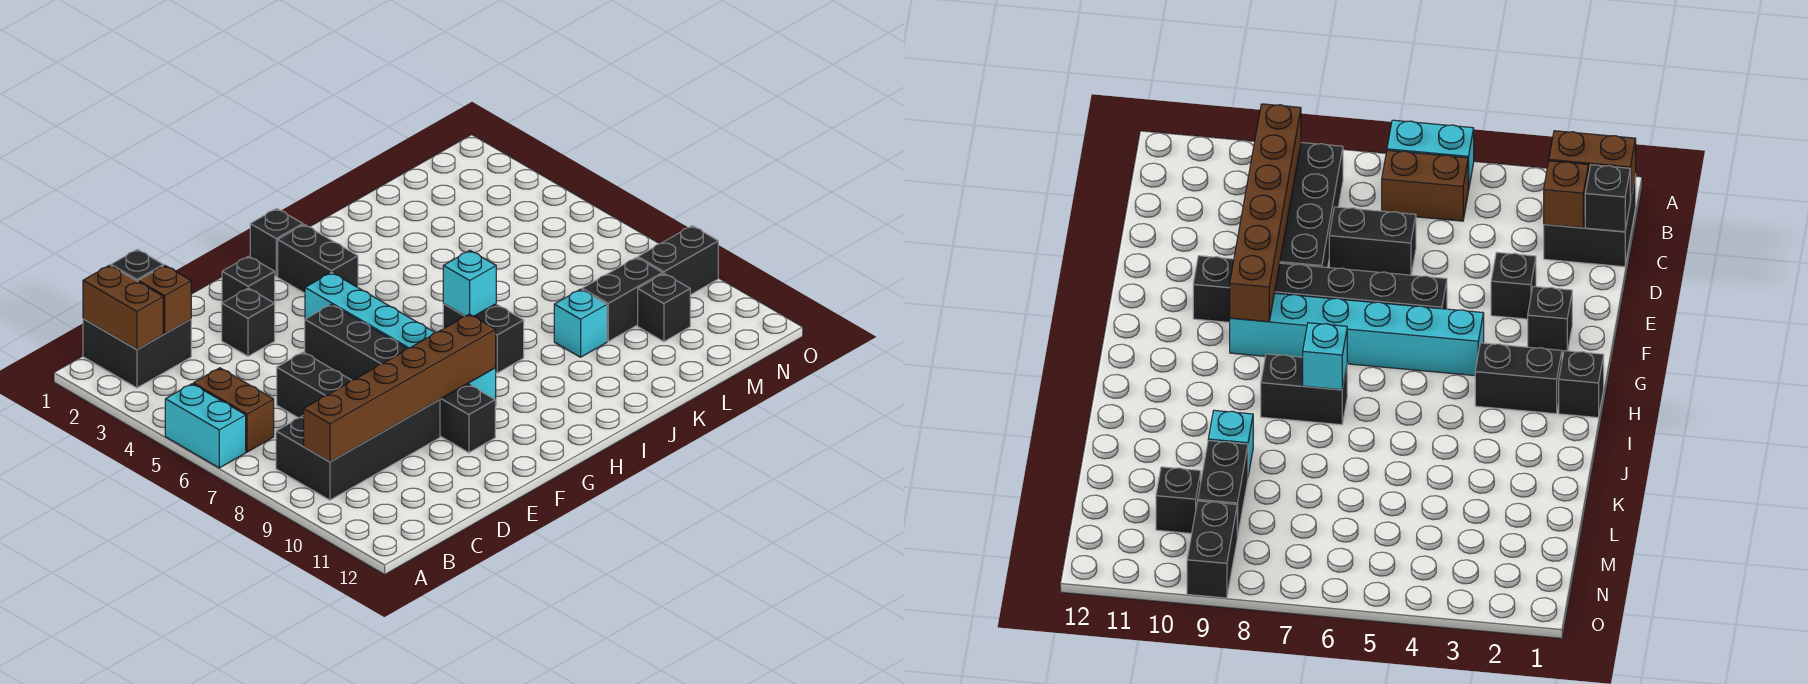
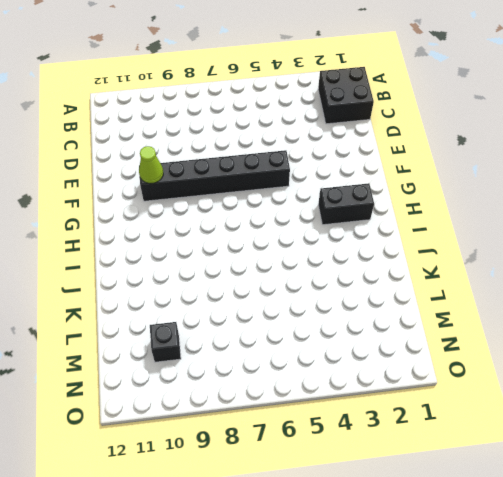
lime 1x1 cone [139,146,163,183] -> none
none -> cyan 1x2 brick [165,384,246,468]
none -> brown 1x2 brick [193,368,274,452]
none -> black 2x4 brick [276,400,440,500]

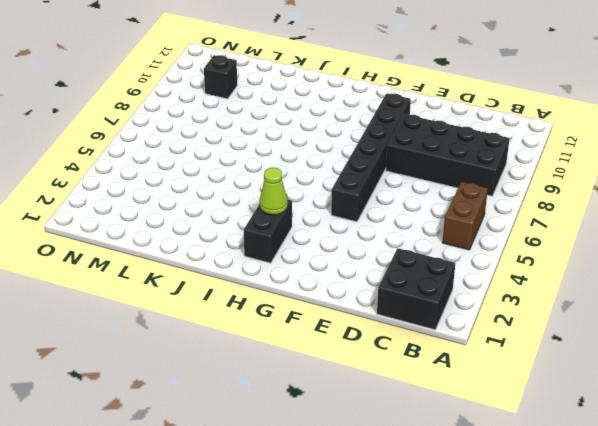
lime 1x1 cone [259,168,288,215] -> none
none -> cyan 1x2 brick [165,384,246,468]
none -> black 1x2 brick [277,352,351,418]
none -> black 1x1 brick [222,288,275,356]

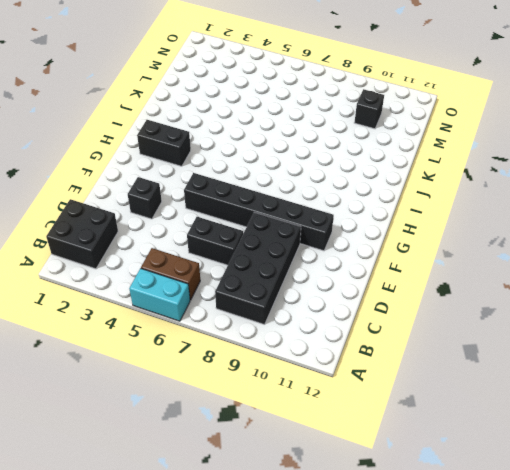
none -> black 1x1 brick [222,256,275,303]
none -> cyan 1x6 brick [305,272,496,406]
none -> black 1x1 brick [250,209,303,277]

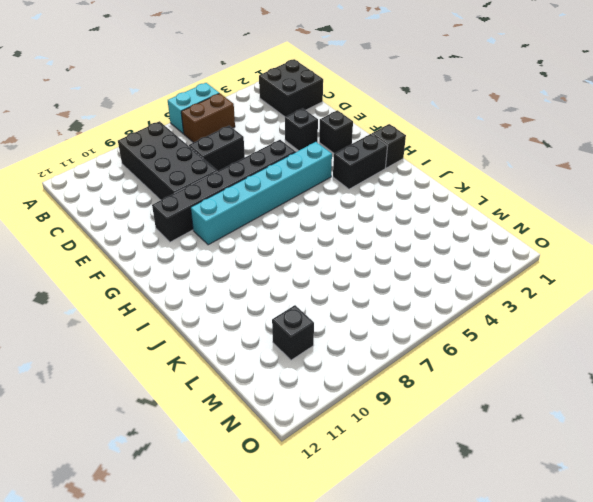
none -> black 1x2 brick [443,304,524,373]
none -> cyan 1x1 brick [554,289,607,357]
none -> black 1x2 brick [582,257,663,341]

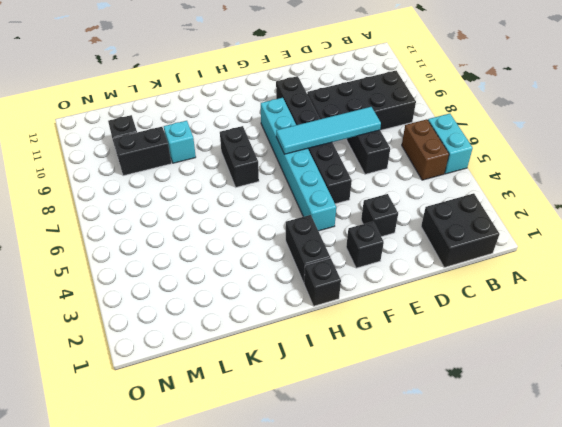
cyan 1x4 tile [276,107,381,154] -> none
none -> black 1x2 brick [638,226,718,295]
none -> brown 1x2 brick [83,265,163,350]
none -> brown 1x6 brick [304,314,496,462]

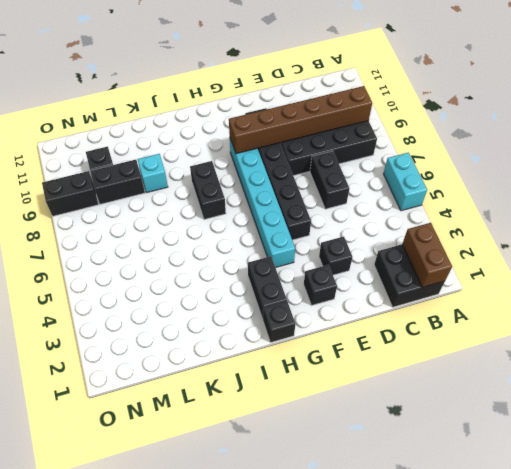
none -> brown 1x2 brick [193,368,274,452]
none -> black 1x1 brick [111,249,164,281]
none -> brown 1x1 brick [138,266,191,333]

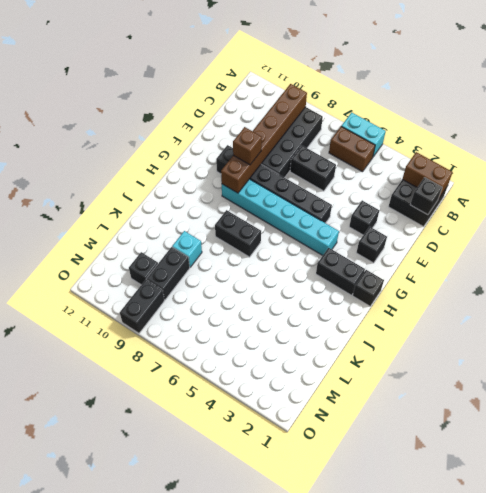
brown 1x1 brick [233,127,262,165] -> brown 1x1 brick moved to [138,266,191,333]
none -> cyan 1x1 brick [443,251,496,316]

